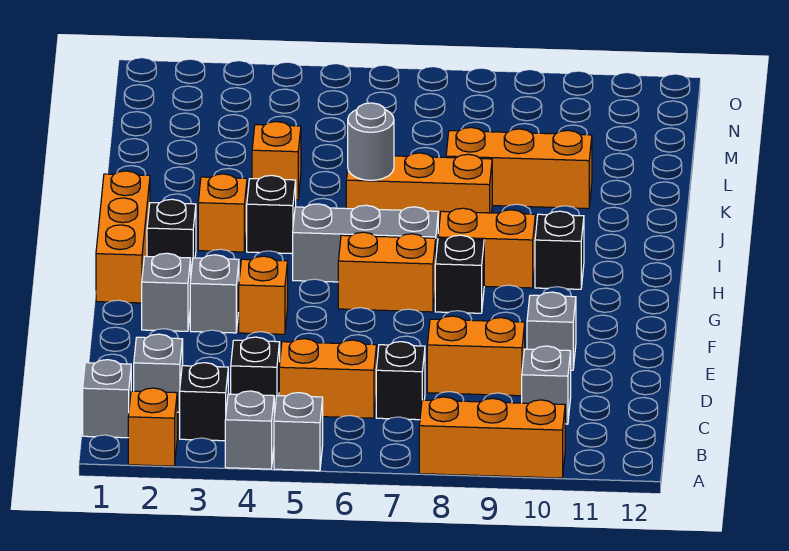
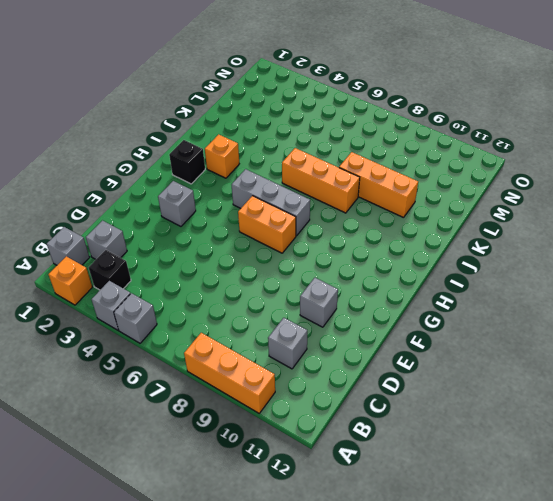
none -> black 1x1 brick [231,337,280,415]
none -> orange 1x2 brick [279,339,377,418]
none -> black 1x1 brick [376,342,425,420]

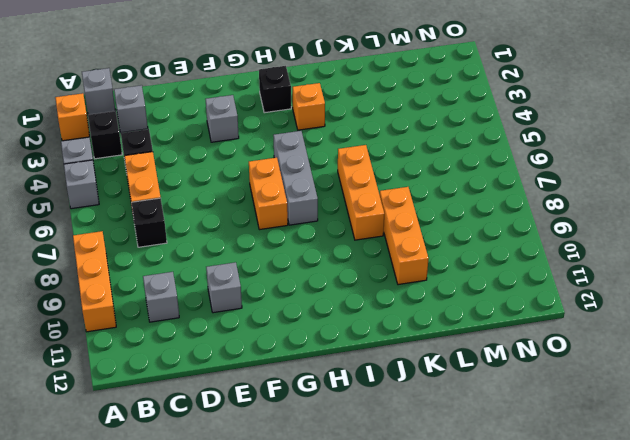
none -> orange 1x2 brick [427,316,525,396]
none -> grey 1x1 brick [142,253,191,331]
none -> orange 1x1 brick [239,256,288,334]

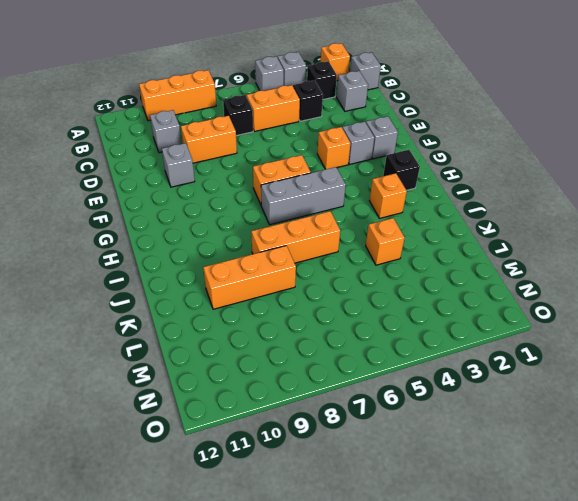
none -> orange 1x3 brick [96,171,150,303]
none -> black 1x1 brick [435,235,484,313]
none -> orange 1x2 brick [438,208,535,288]

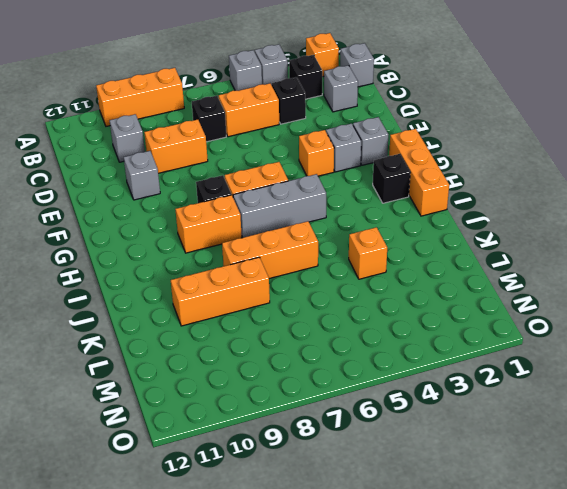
none -> black 1x1 brick [535,211,584,289]
none -> orange 1x1 brick [198,174,247,252]
none -> black 1x1 brick [247,175,296,254]

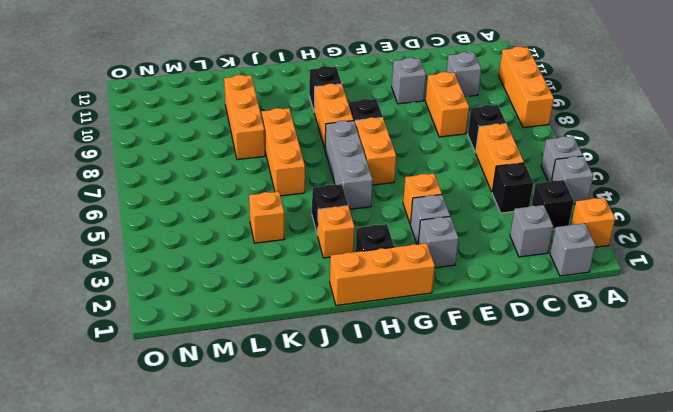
none -> grey 1x1 round brick [348,103,394,180]

